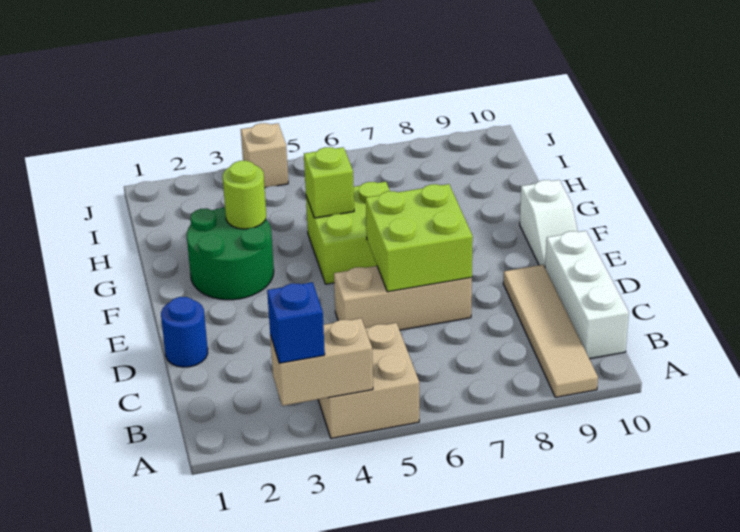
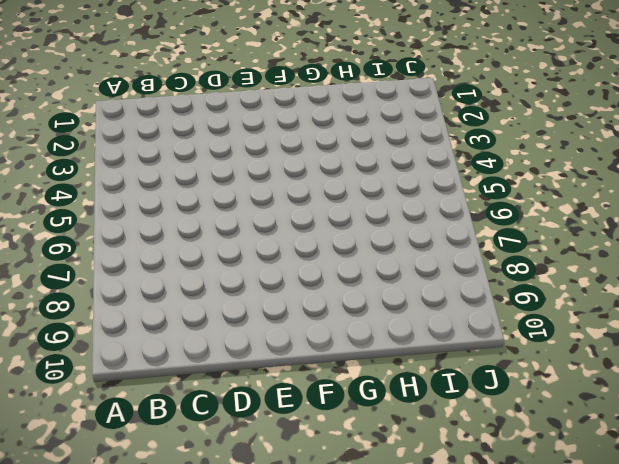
none -> tan 2x2 brick [318,323,419,438]
none -> tan 1x4 tile [503,265,598,397]
none -> white 1x3 brick [545,231,629,359]

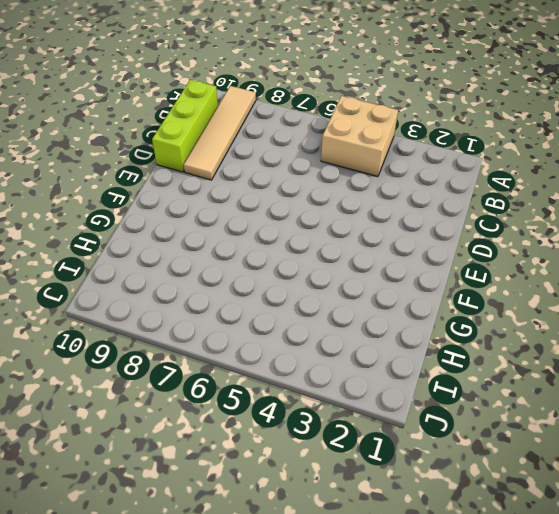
lime 1x3 brick [152,80,218,172] -> white 1x3 brick [545,231,629,359]
none -> blue 1x1 round brick [161,297,208,367]
none -> tan 1x3 brick [334,266,472,330]
none -> white 1x2 slope [520,180,578,267]

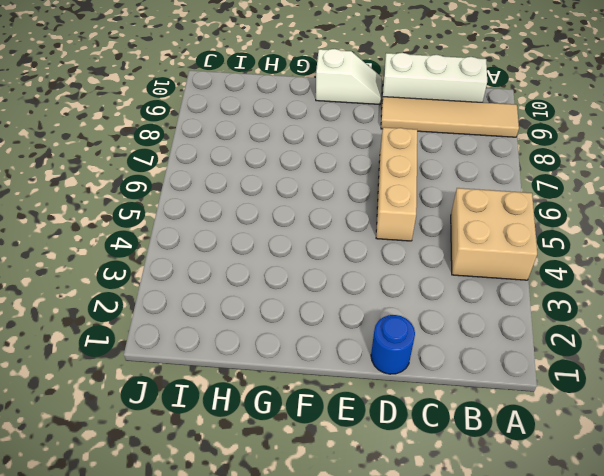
none -> green 2x2 round brick [187,208,274,300]
none -> lime 2x2 brick [306,182,390,284]
none -> tan 1x1 brick [241,123,288,188]

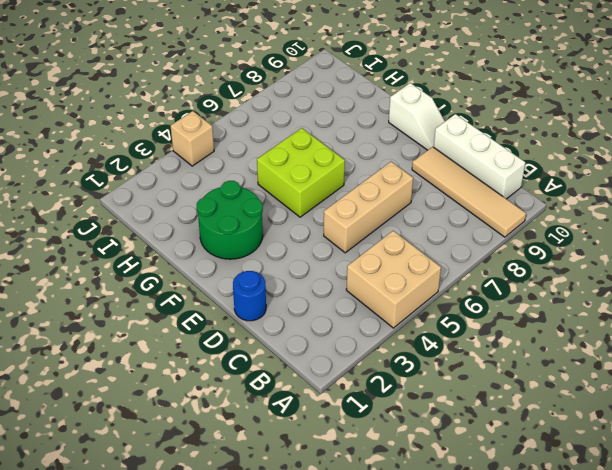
none -> tan 1x2 brick [270,318,373,406]
none -> lime 2x2 brick [366,184,473,292]
none -> lime 1x1 round brick [223,161,266,229]

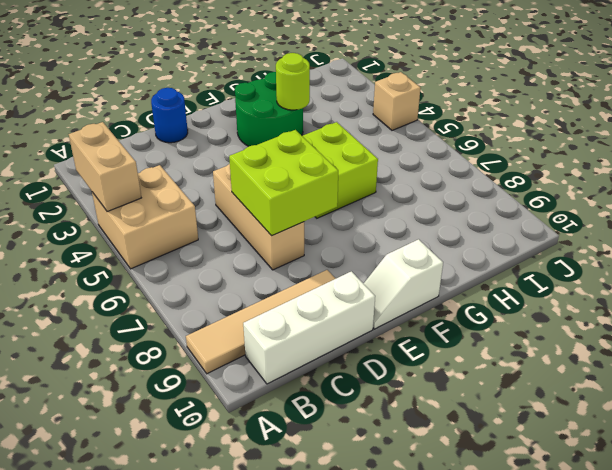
none -> lime 1x1 brick [304,147,354,218]
none -> blue 1x1 brick [267,282,325,363]

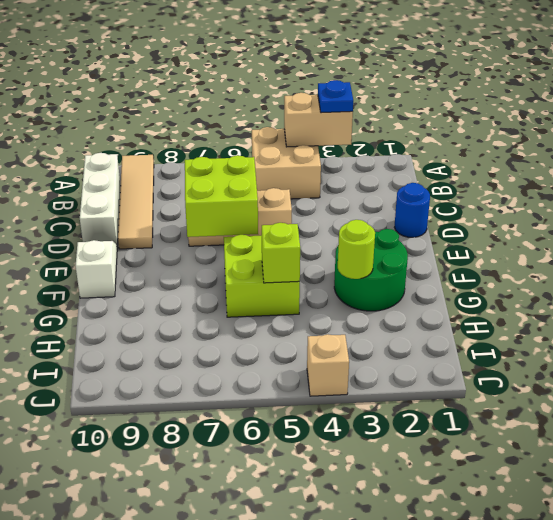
blue 1x1 plate [318,80,353,113] -> blue 1x1 brick [267,282,325,363]

